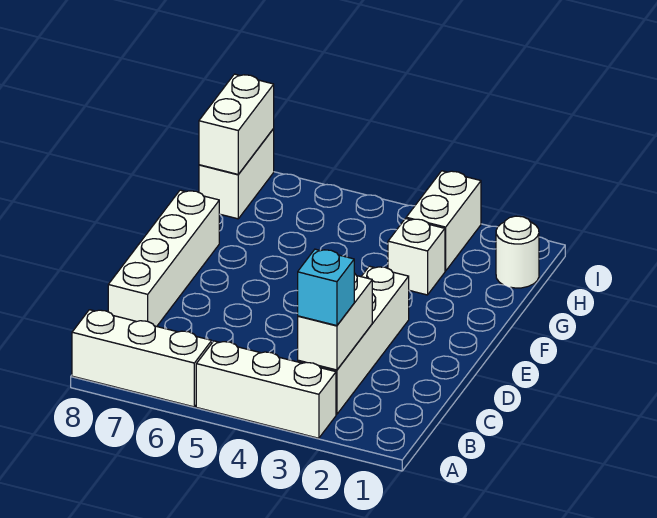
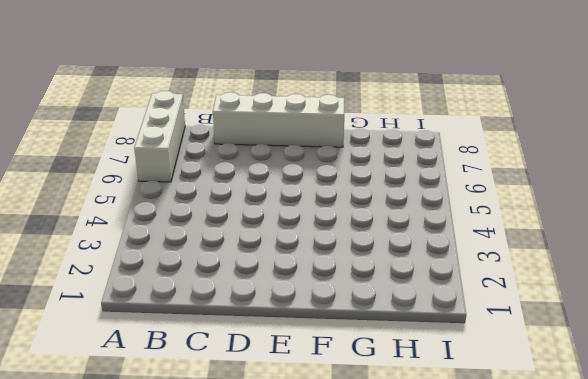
none -> white 1x3 brick [196,341,336,438]
none -> white 1x4 brick [298,266,409,414]

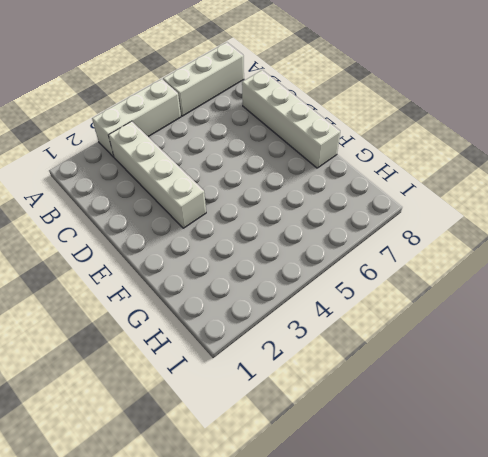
none -> white 1x1 brick [388,219,445,295]
none -> white 1x1 round brick [496,216,539,288]

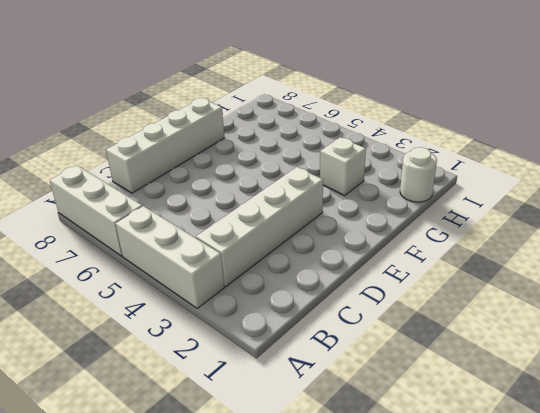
none -> white 1x2 brick [406,171,481,271]
none -> white 1x2 brick [199,129,274,219]

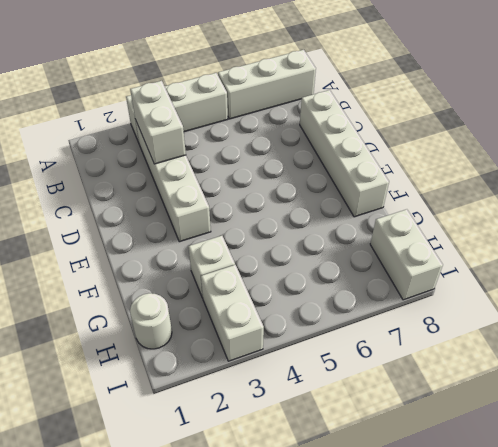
none -> white 1x2 brick [199,74,274,174]
none -> cyan 1x1 brick [298,249,354,326]

